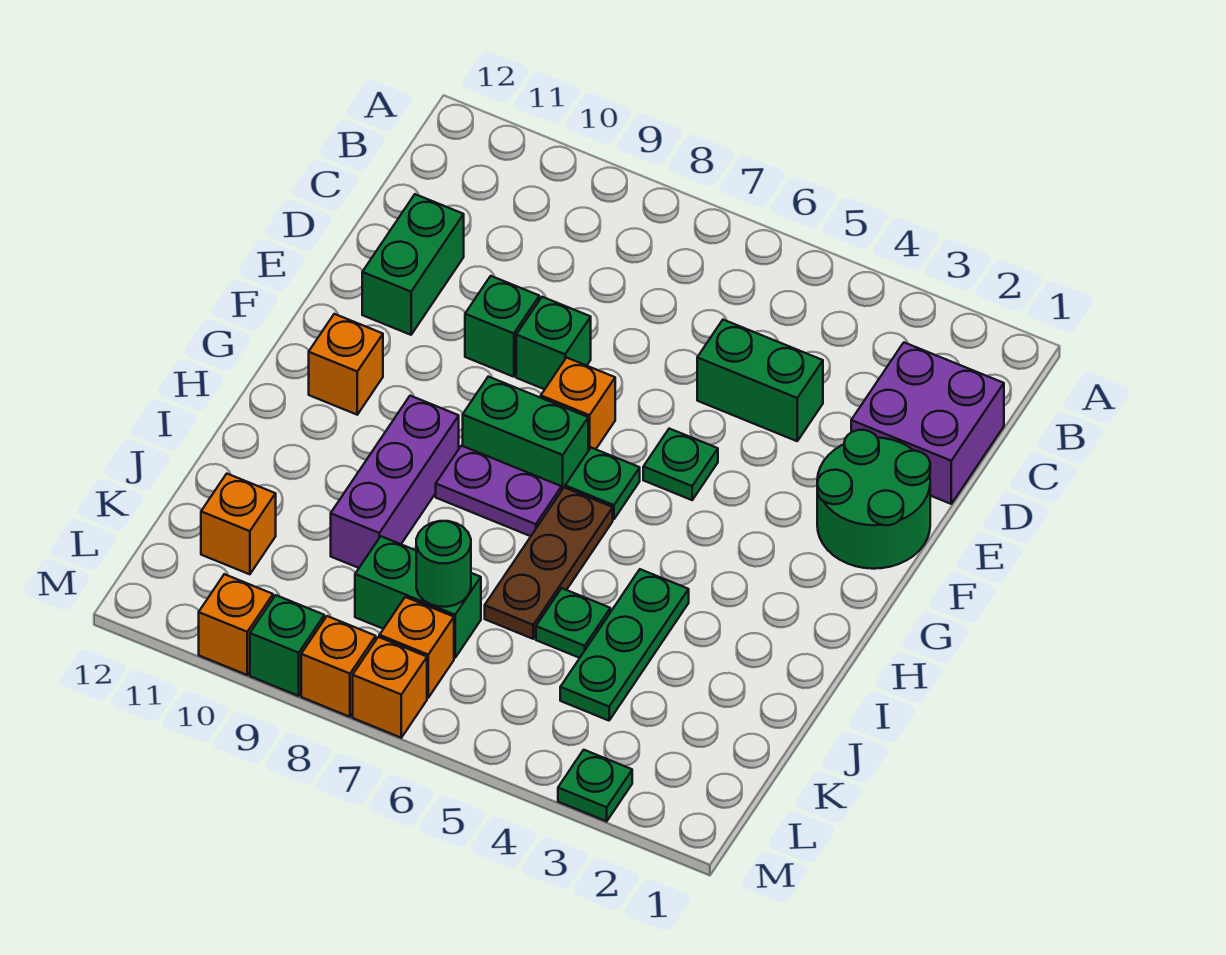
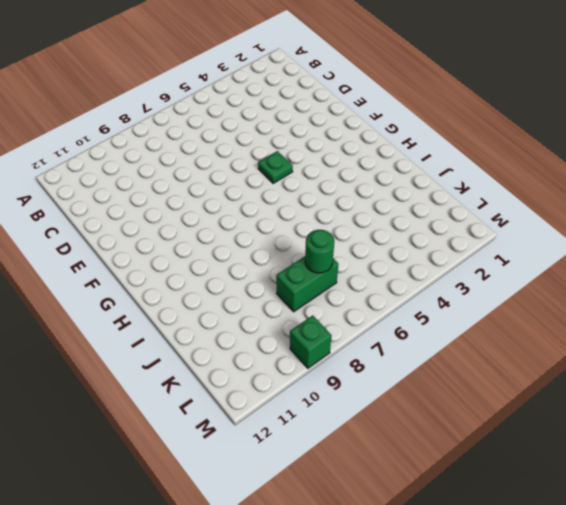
none -> purple 2x2 brick [851,343,1004,504]
none -> green 1x2 brick [697,320,823,441]
none -> green 1x2 brick [362,194,464,335]

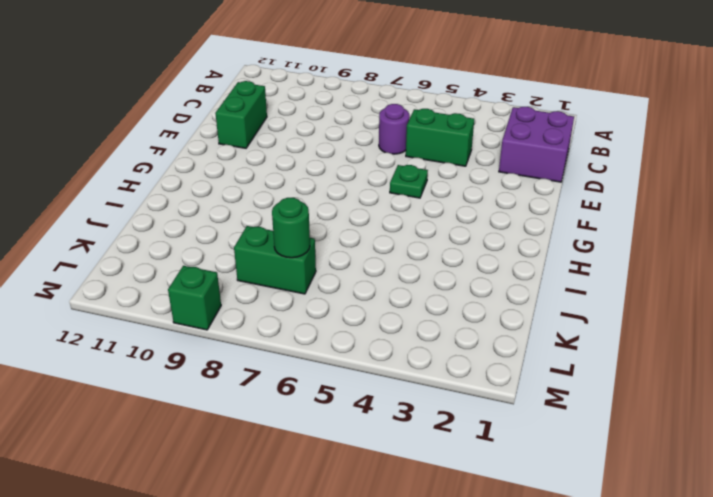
purple 1x1 round brick [379,104,409,154] -> none
none -> green 2x2 round brick [817,430,930,569]
none -> green 1x1 brick [516,297,591,389]
none -> green 1x1 brick [465,276,539,377]

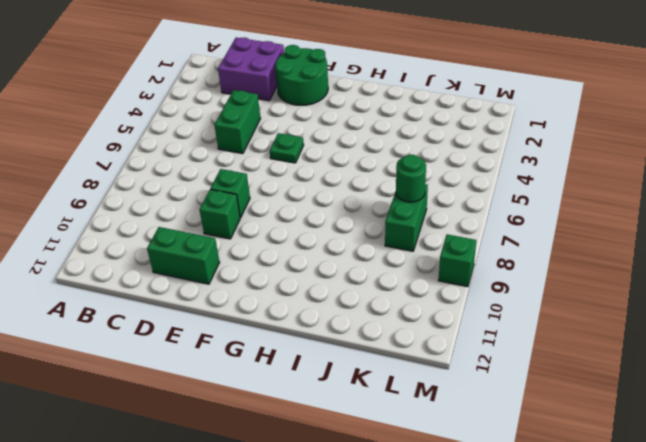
none -> orange 1x1 brick [541,358,615,451]
none -> green 1x1 plate [565,448,640,519]
none -> green 1x2 brick [463,377,588,491]

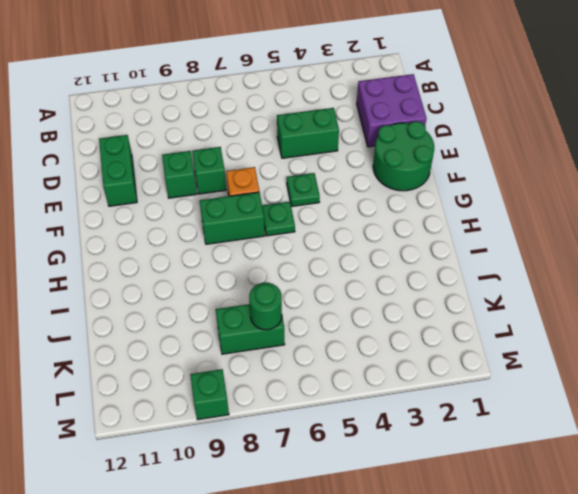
none -> orange 1x1 brick [309,314,383,415]
none -> brown 1x3 plate [485,488,613,639]
none -> purple 1x2 plate [436,446,561,536]

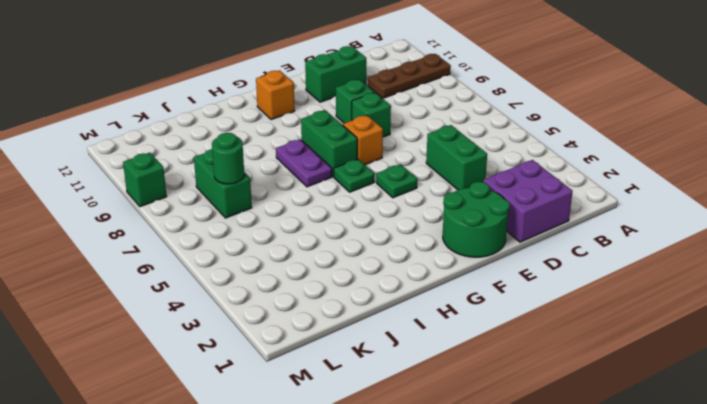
brown 1x3 plate [368,54,451,98] -> brown 1x3 plate moved to [485,488,613,639]
none -> purple 1x3 brick [331,396,459,568]
none -> green 1x3 plate [560,569,689,721]
none -> green 1x1 plate [536,588,610,658]

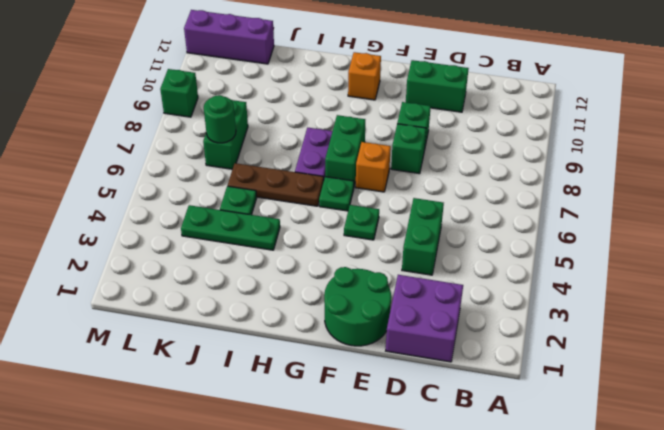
purple 1x3 brick [184,10,274,64] -> purple 1x3 brick moved to [331,396,459,568]
none -> orange 1x1 brick [201,474,276,574]
none -> orange 1x1 brick [379,597,454,698]
none -> green 1x1 plate [558,750,632,821]

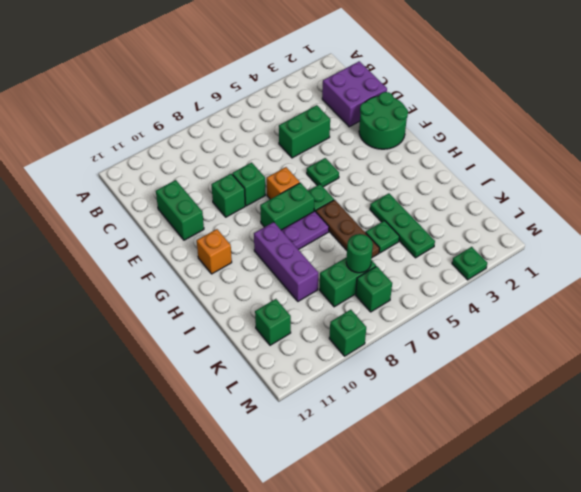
green 1x1 brick [255,299,291,345] -> orange 1x1 brick [201,474,276,574]
green 1x1 brick [356,266,392,312] -> orange 1x1 brick [379,597,454,698]
none -> orange 1x1 brick [353,637,427,738]
none -> orange 1x1 brick [301,616,376,717]
none -> orange 1x1 brick [199,574,273,675]

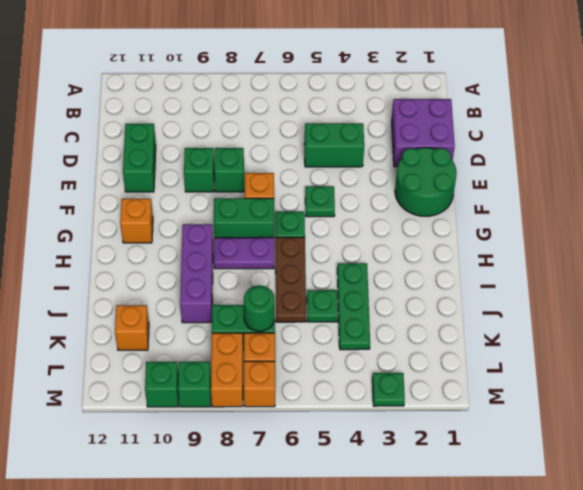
orange 1x2 brick [211,333,243,407] -> orange 1x1 brick [301,616,376,717]
green 1x1 brick [145,362,179,407] -> orange 1x1 brick [199,574,273,675]

